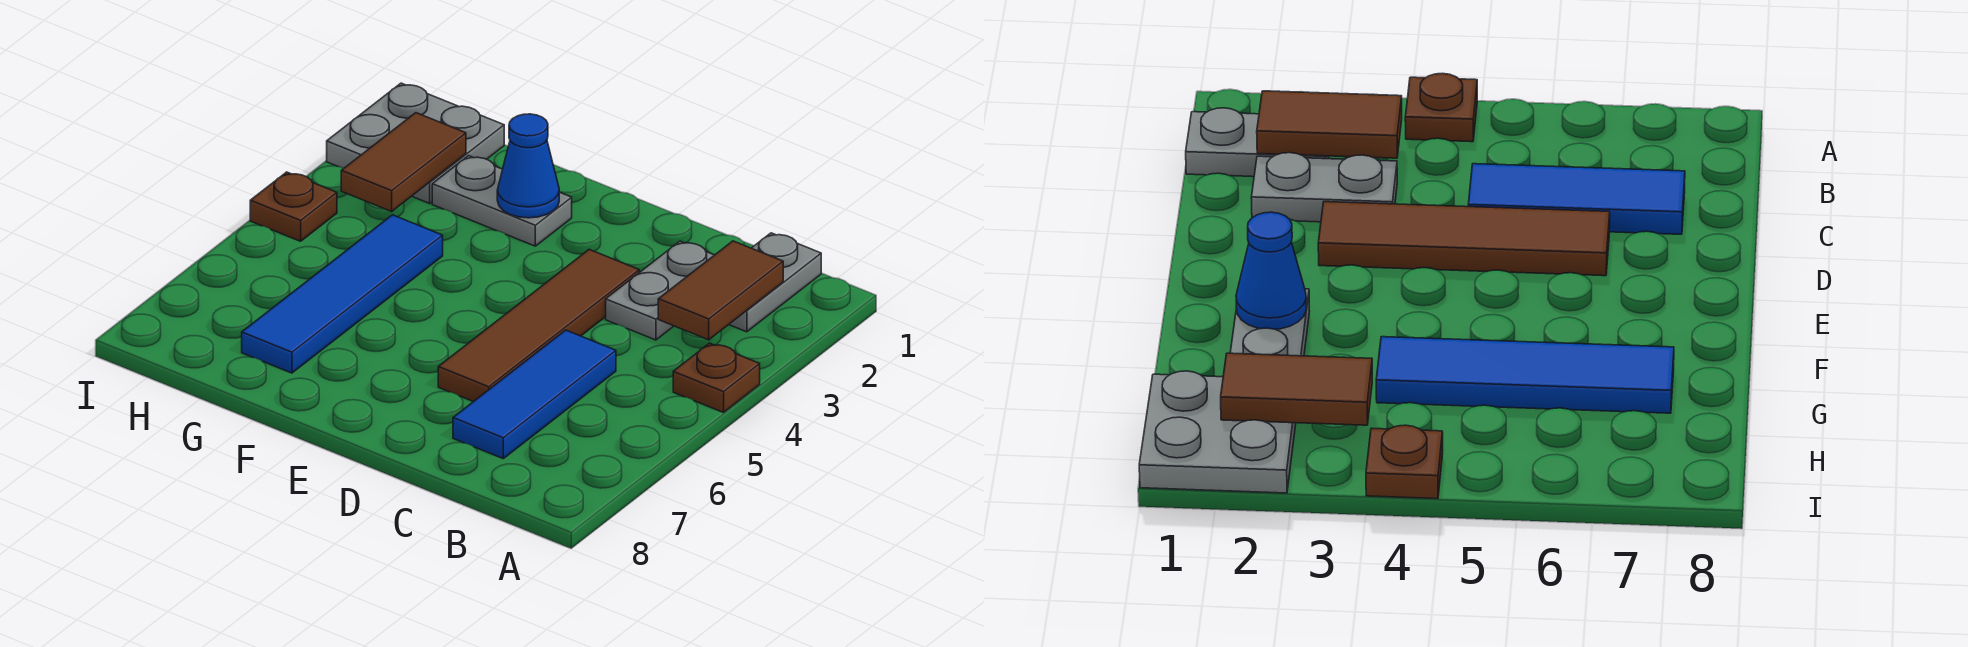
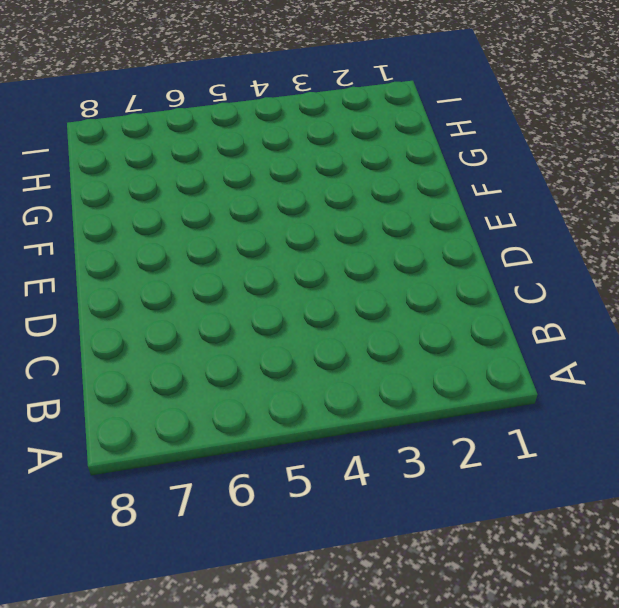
none -> brown 1x1 plate [673,343,760,413]
none -> grey 1x2 plate [729,233,821,332]
none -> grey 1x2 plate [606,241,714,340]

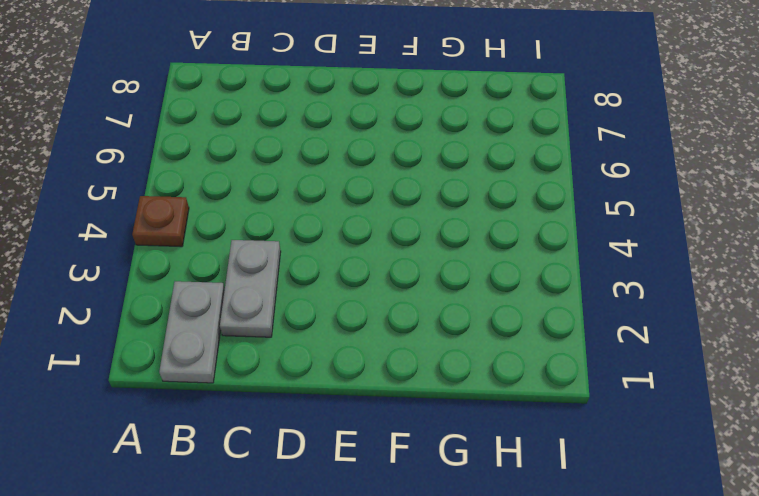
none -> blue 1x3 tile [453,330,616,459]
none -> brown 1x4 tile [438,249,639,402]
none -> grey 1x2 plate [432,156,572,246]

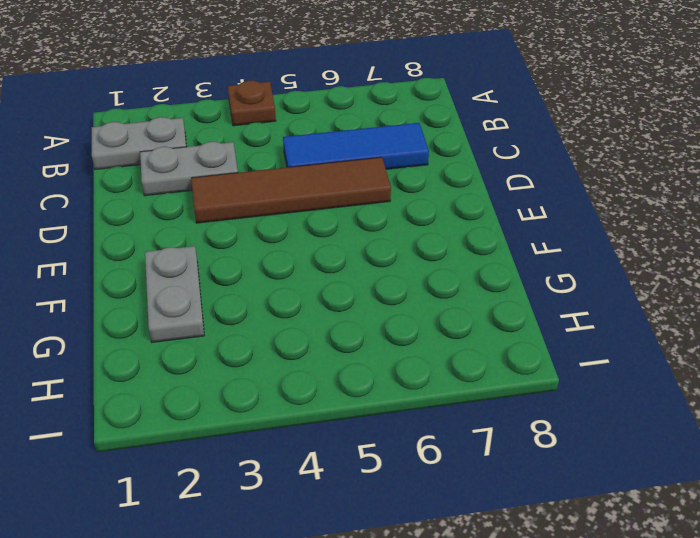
none -> blue 1x4 tile [242,215,443,373]
none -> grey 2x2 plate [327,83,504,203]
none -> brown 1x1 plate [250,172,337,241]

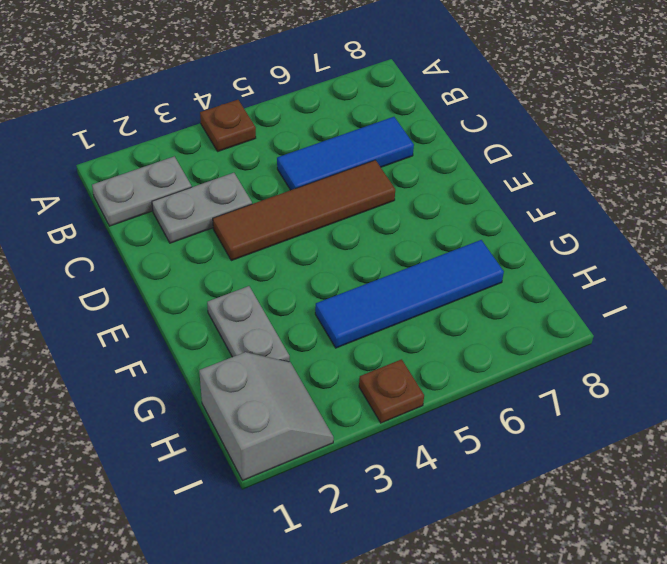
grey 2x2 slope [199,352,334,480] -> grey 2x2 plate [327,83,504,203]
none -> brown 1x2 tile [658,241,783,340]
none -> blue 1x1 cone [497,114,559,218]
none -> brown 1x2 tile [341,113,466,211]

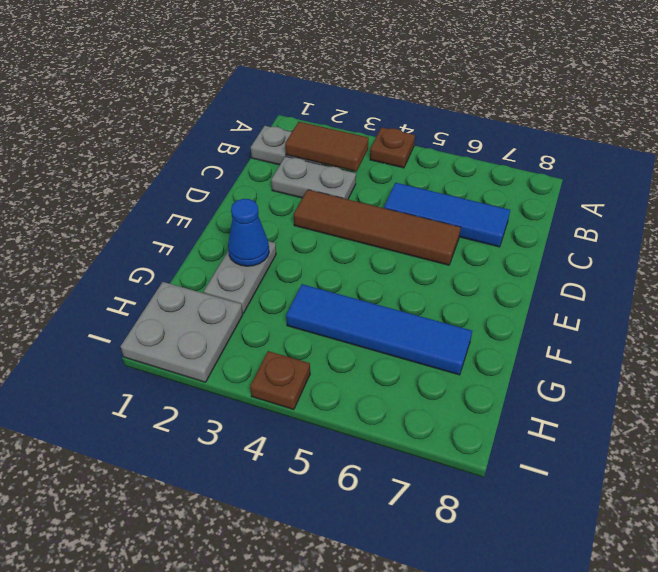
none -> brown 1x2 tile [341,113,466,211]

